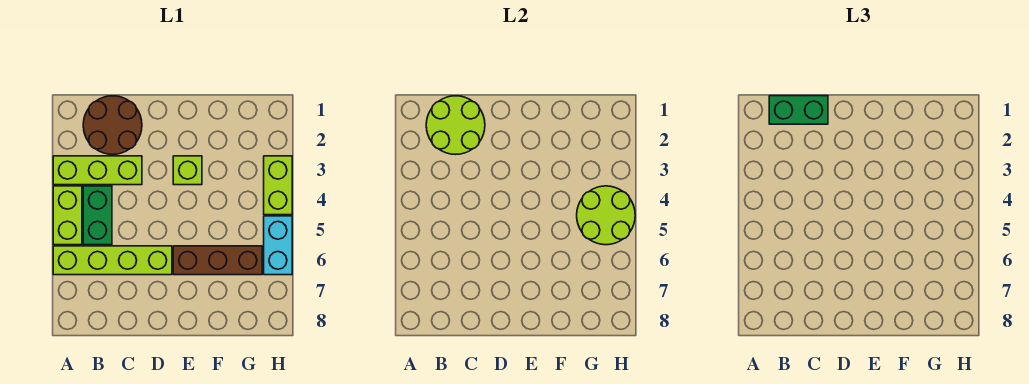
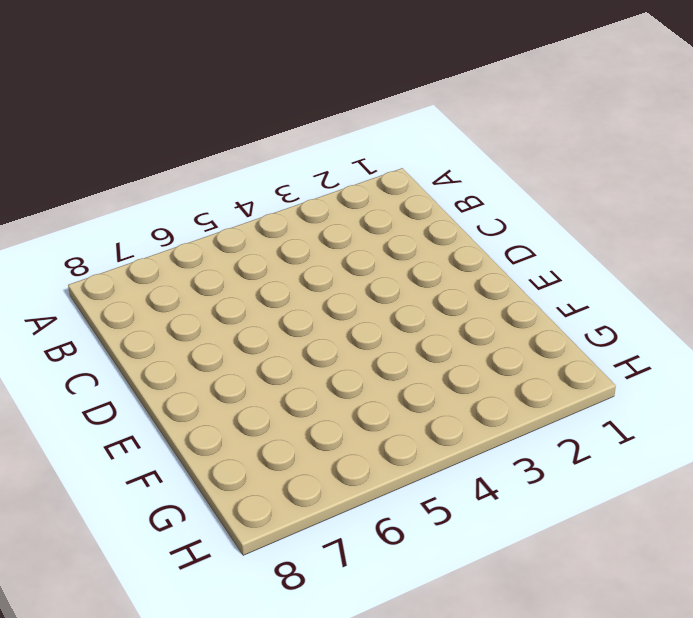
none -> lime 1x3 brick [53,156,142,185]
none -> lime 1x2 brick [53,186,82,245]
none -> lime 1x4 brick [53,246,172,275]

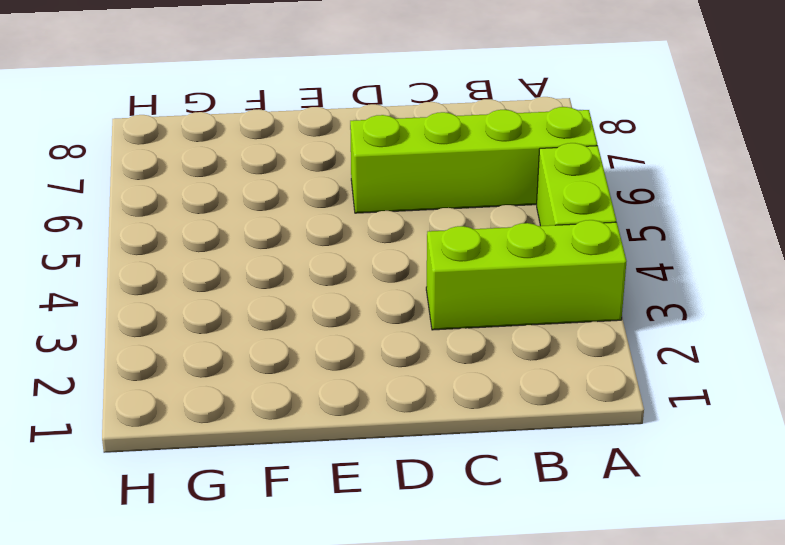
none -> brown 2x2 round brick [83,96,142,154]
none -> green 1x2 brick [83,186,112,245]
none -> lime 1x1 brick [173,156,202,185]

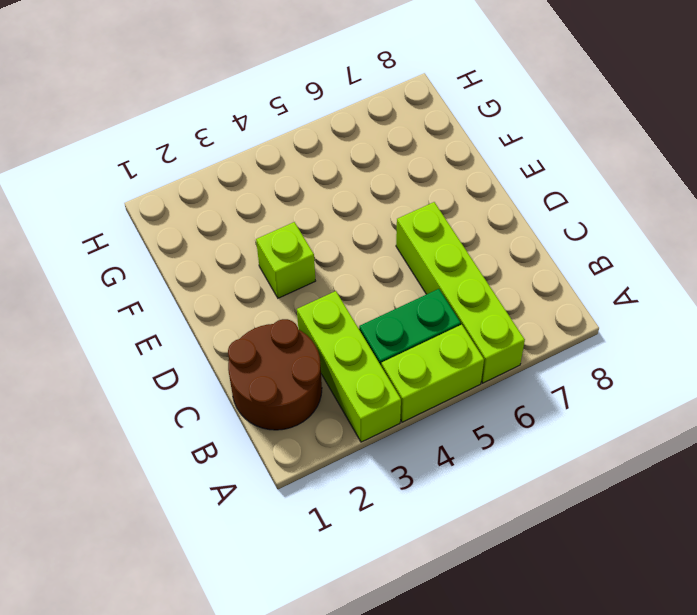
none -> brown 1x3 brick [173,246,262,275]
none -> lime 1x2 brick [264,156,292,215]
none -> cyan 1x2 brick [264,216,292,275]

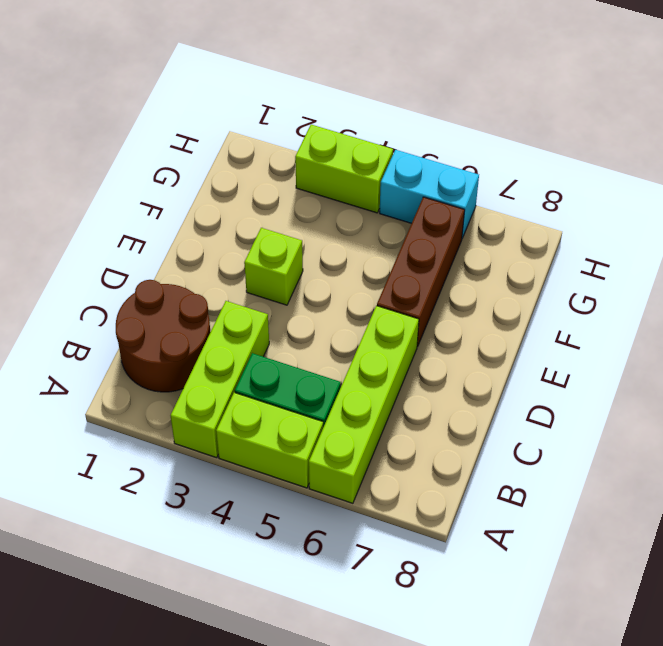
none -> lime 2x2 round brick [426,96,485,154]
none -> lime 2x2 round brick [577,186,635,245]
none -> green 1x2 brick [769,96,828,124]

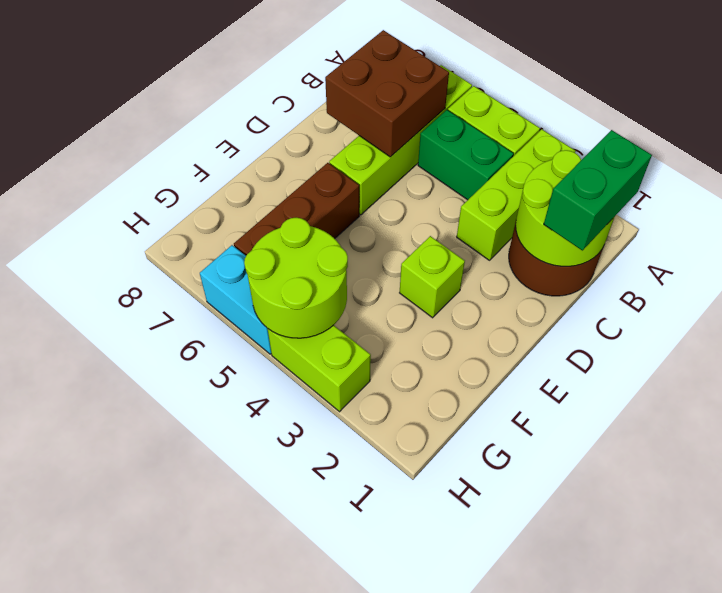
brown 2x2 brick [325,30,449,157] -> none

